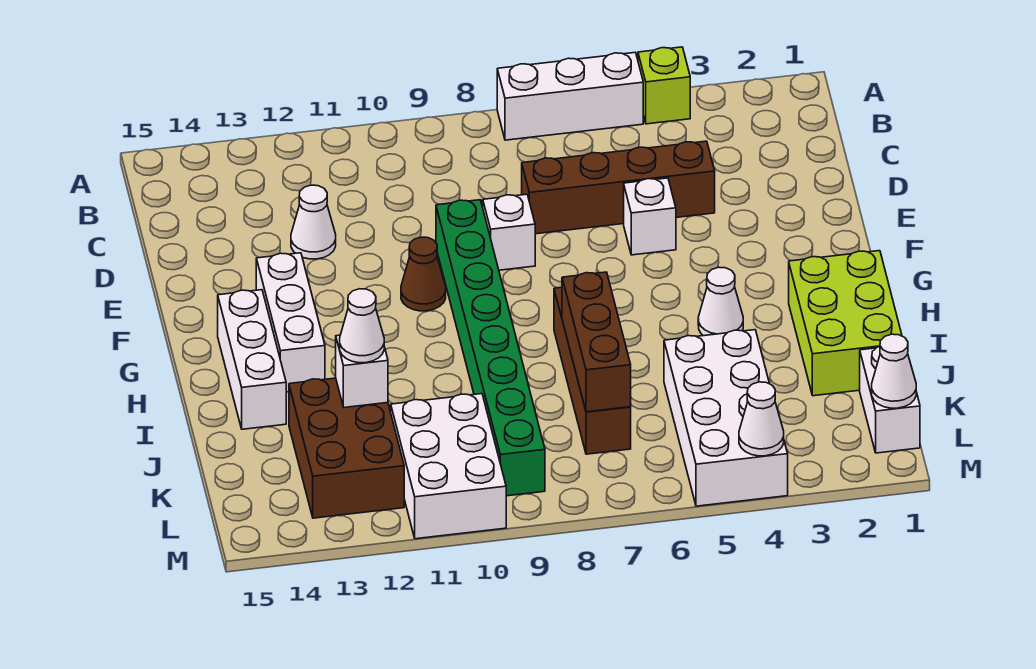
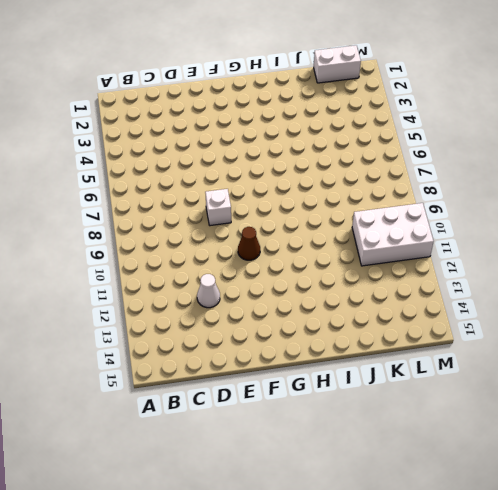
none -> lime 1x1 brick [638,47,690,124]
none -> white 1x3 brick [497,52,643,140]
none -> brown 1x4 brick [522,141,715,234]

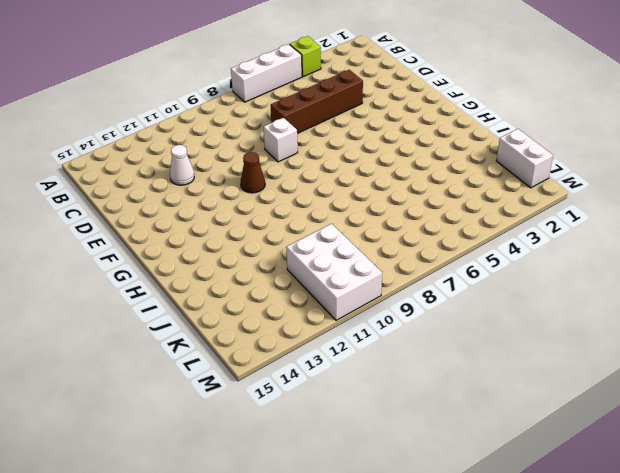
none -> white 1x1 brick [624,178,676,255]
none -> green 1x8 brick [436,200,545,496]
none -> white 1x3 brick [256,253,325,392]

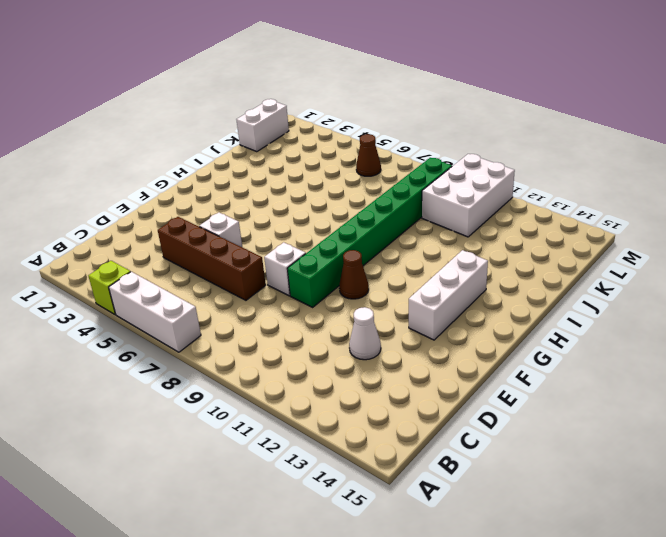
brown 1x1 cone [356,134,381,176] -> none
none -> white 1x3 brick [218,290,286,429]
none -> lime 2x3 brick [789,251,902,396]
none -> white 1x1 cone [698,267,743,336]

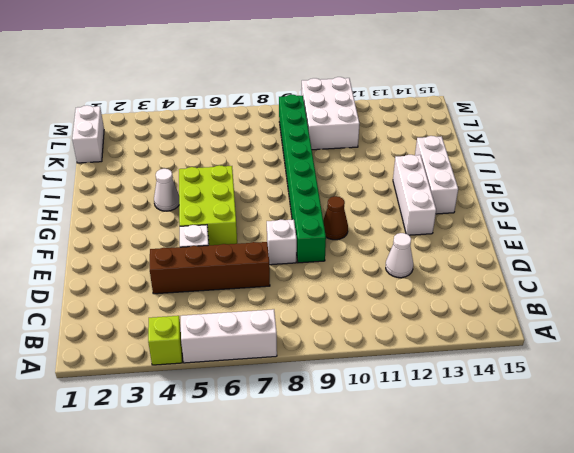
lime 2x3 brick [179,165,237,245] -> lime 2x3 brick moved to [789,251,902,396]
none -> brown 1x4 brick [554,287,631,454]
none -> white 2x4 brick [664,330,788,506]
none -> brown 2x3 brick [289,378,404,518]

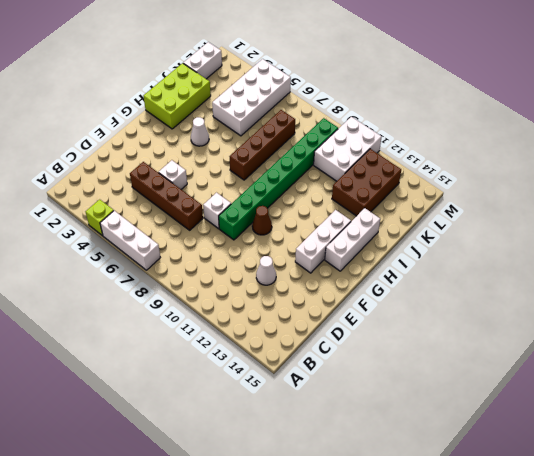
none -> brown 1x3 brick [562,272,631,412]
none -> white 1x1 brick [336,335,388,408]
none -> white 1x1 cone [872,334,916,408]

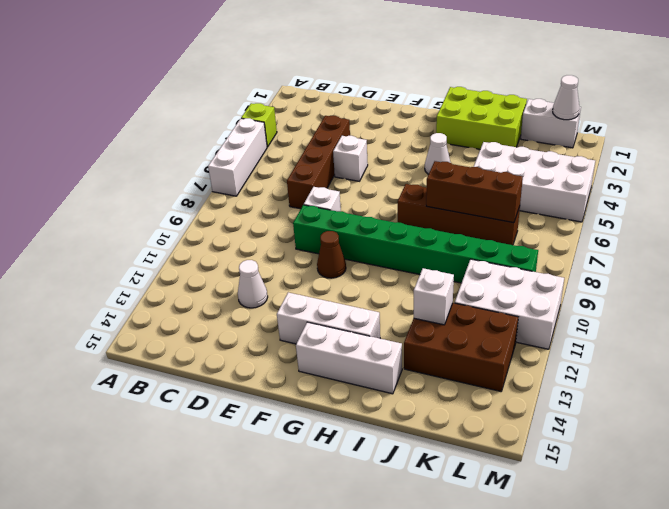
none -> white 1x1 cone [739,382,784,456]
none -> white 1x1 cone [340,289,384,363]

